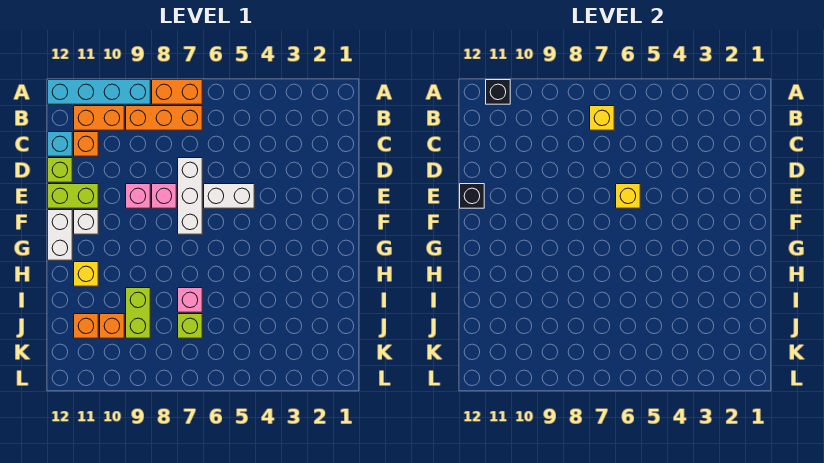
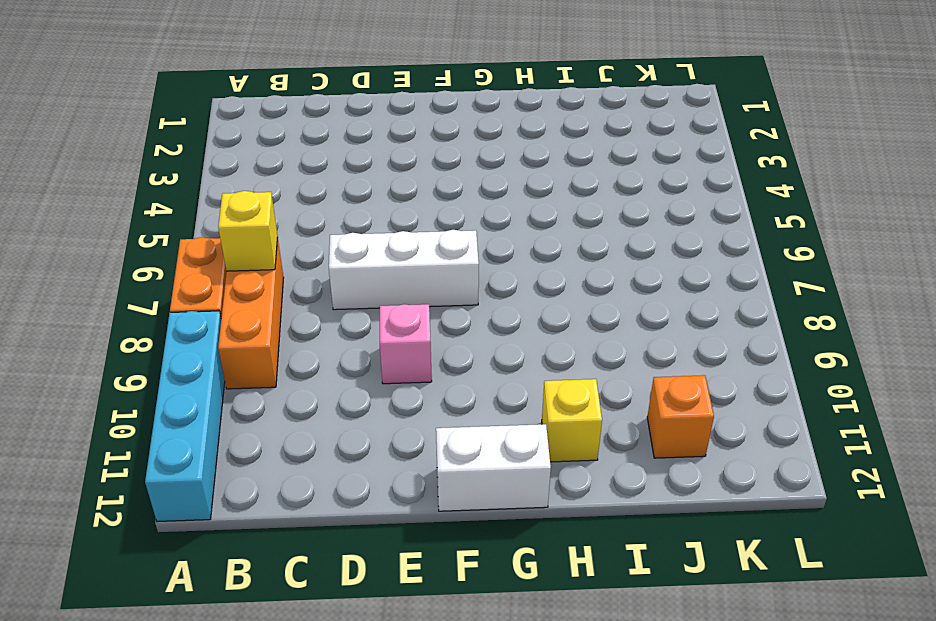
none -> orange 1x2 brick [74,106,124,130]
none -> orange 1x1 brick [74,132,98,156]
none -> cyan 1x1 brick [48,132,72,156]

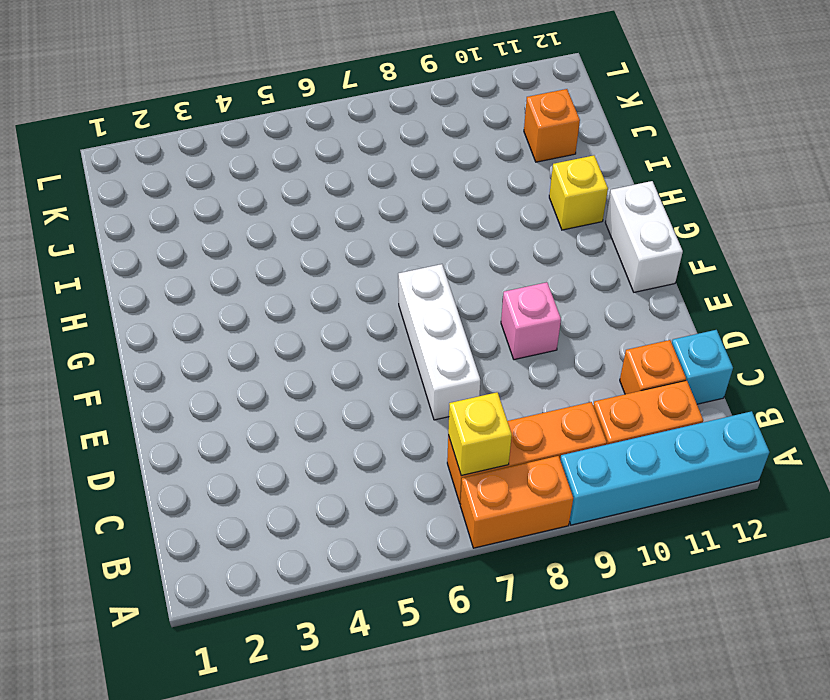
none -> lime 1x1 brick [48,158,72,182]
none -> white 1x2 brick [204,184,254,208]
none -> pink 1x1 brick [152,184,176,208]

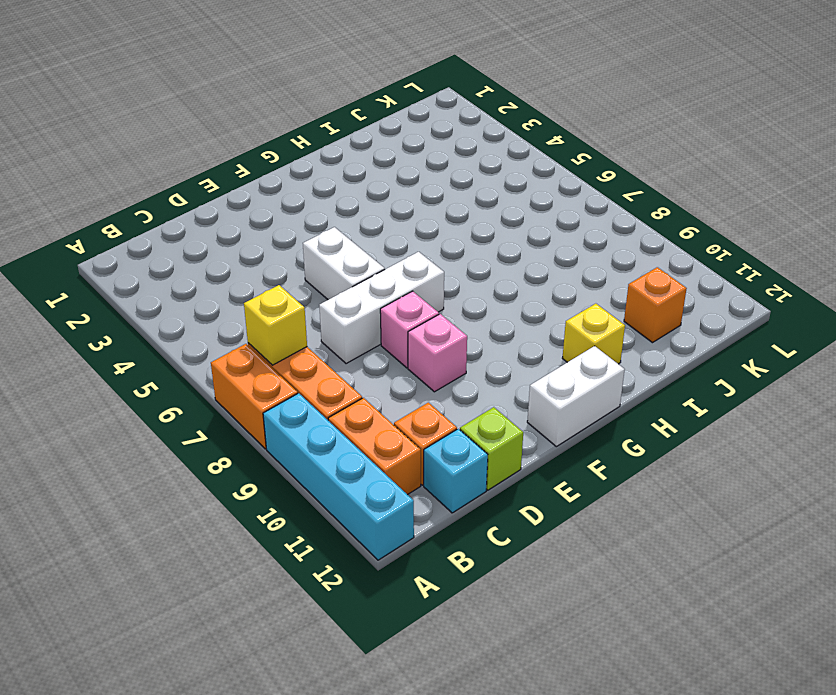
none -> lime 1x2 brick [48,184,98,208]
none -> white 1x1 brick [74,210,98,234]
none -> pink 1x1 brick [178,288,202,312]

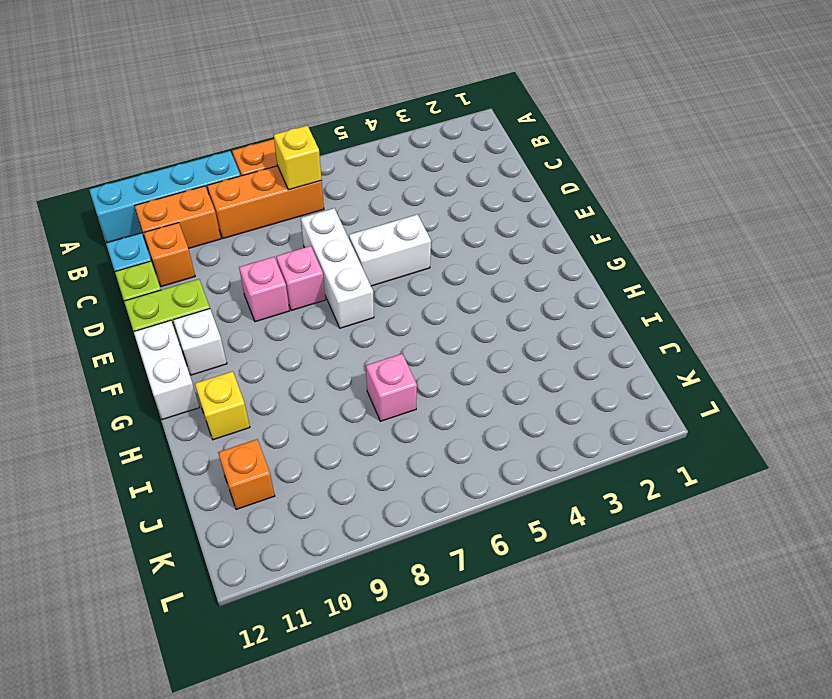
none -> lime 1x2 brick [126,288,150,338]
none -> lime 1x1 brick [178,314,202,338]
none -> orange 1x1 brick [100,314,124,338]

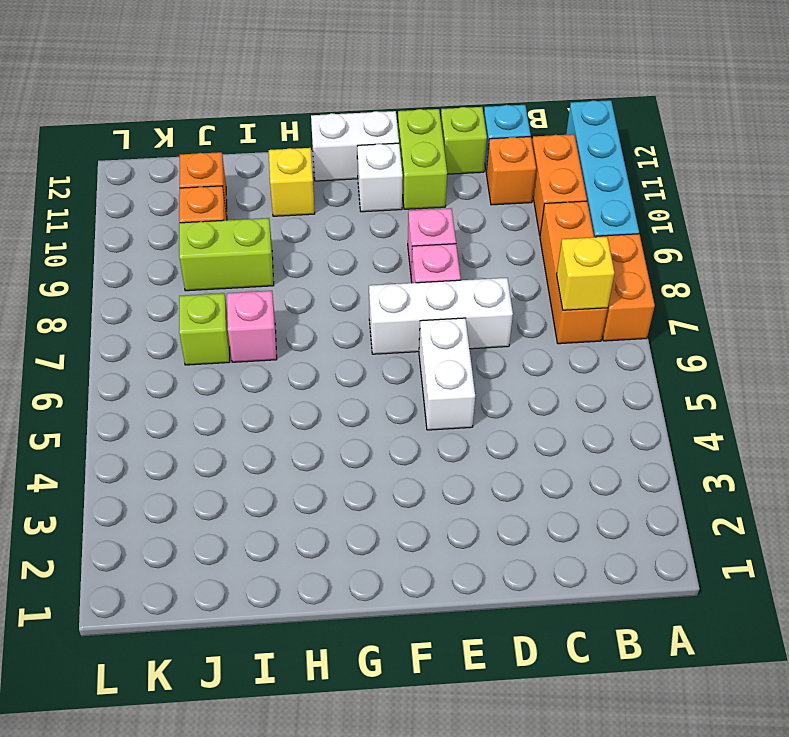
none -> black 1x1 brick [486,80,510,104]
none -> yellow 1x1 brick [616,184,640,208]
none -> black 1x1 brick [460,184,484,208]

